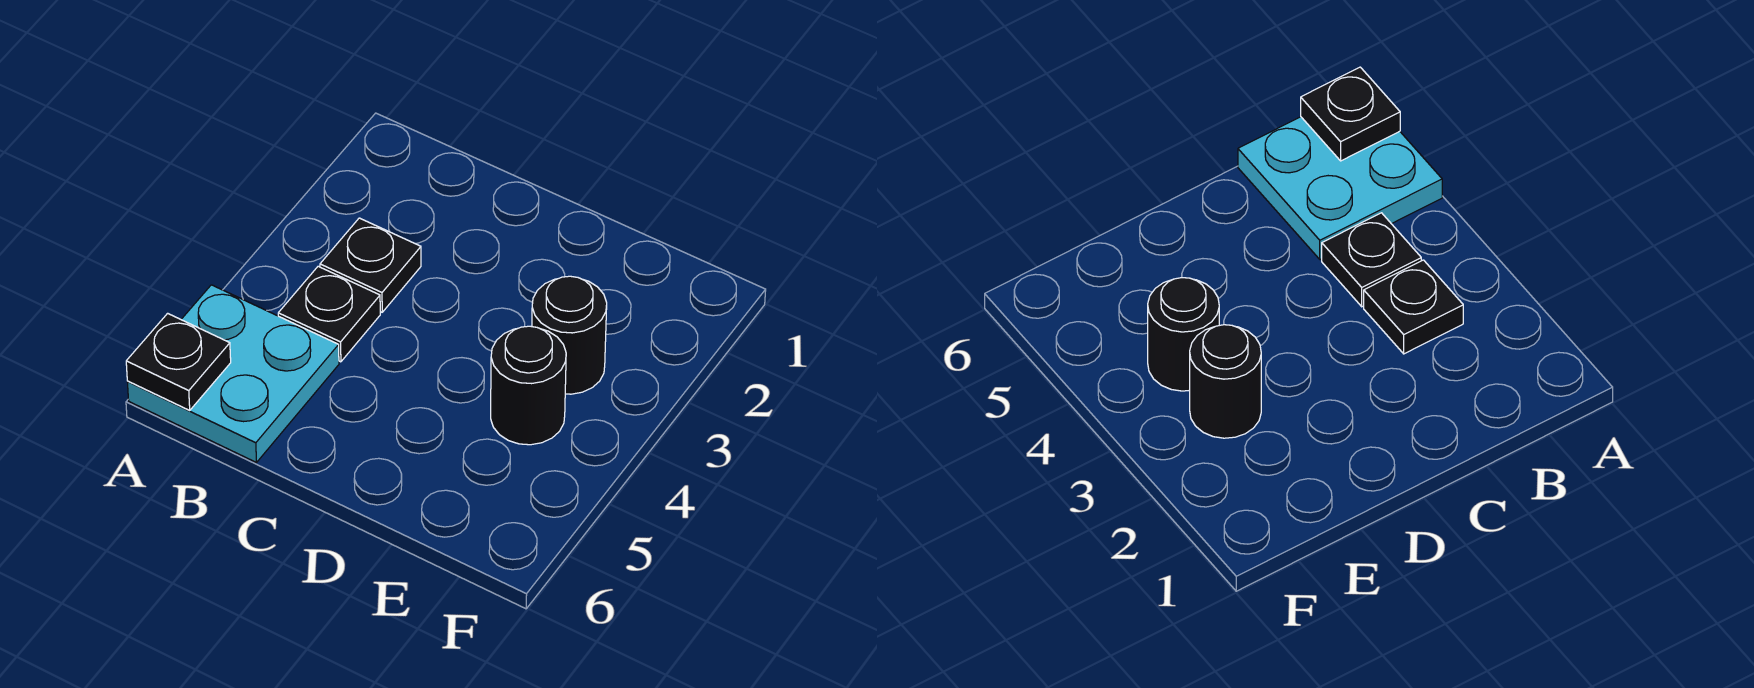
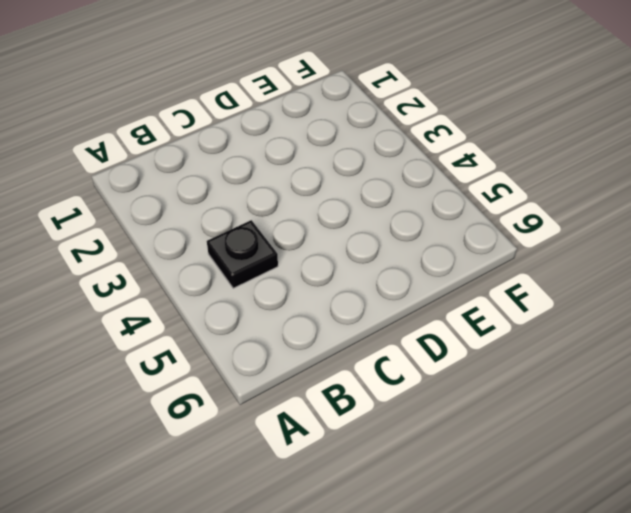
none -> cyan 2x2 plate [127,285,339,463]
none -> black 1x1 plate [320,218,421,312]

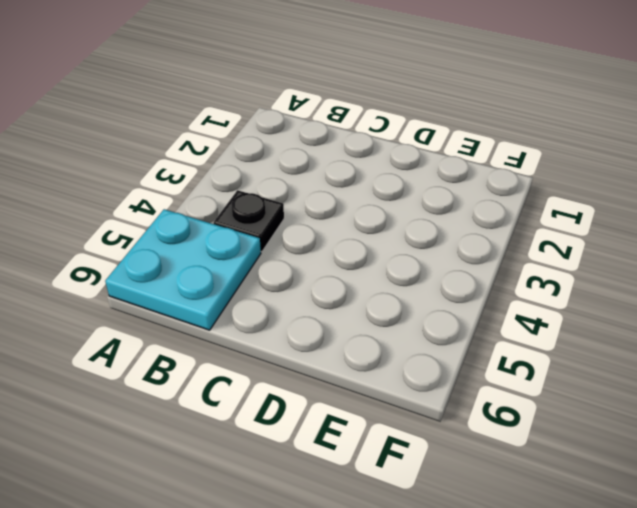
none -> black 1x1 plate [320,218,421,312]
none -> black 1x1 round brick [532,276,607,394]

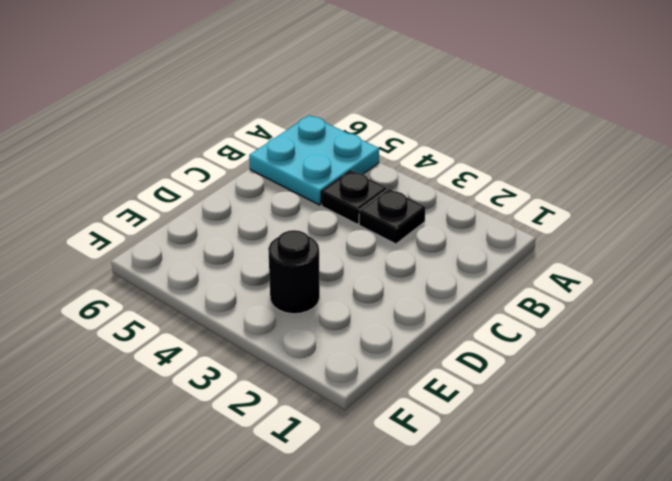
none -> black 1x1 round brick [491,326,566,445]
none -> black 1x1 plate [126,313,231,410]

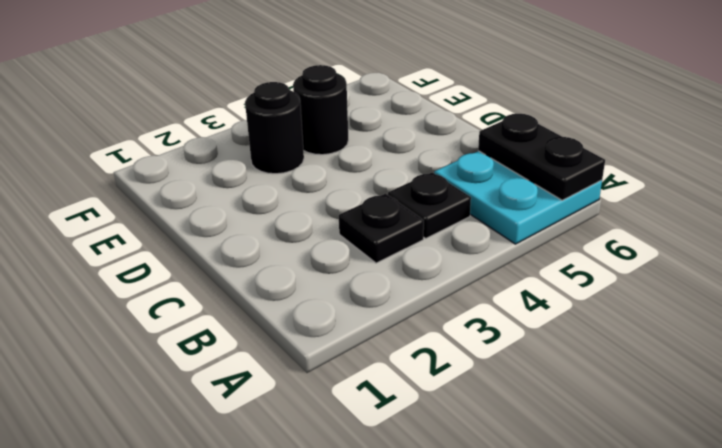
black 1x2 plate [478,114,605,200] -> black 1x1 plate [126,313,231,410]

